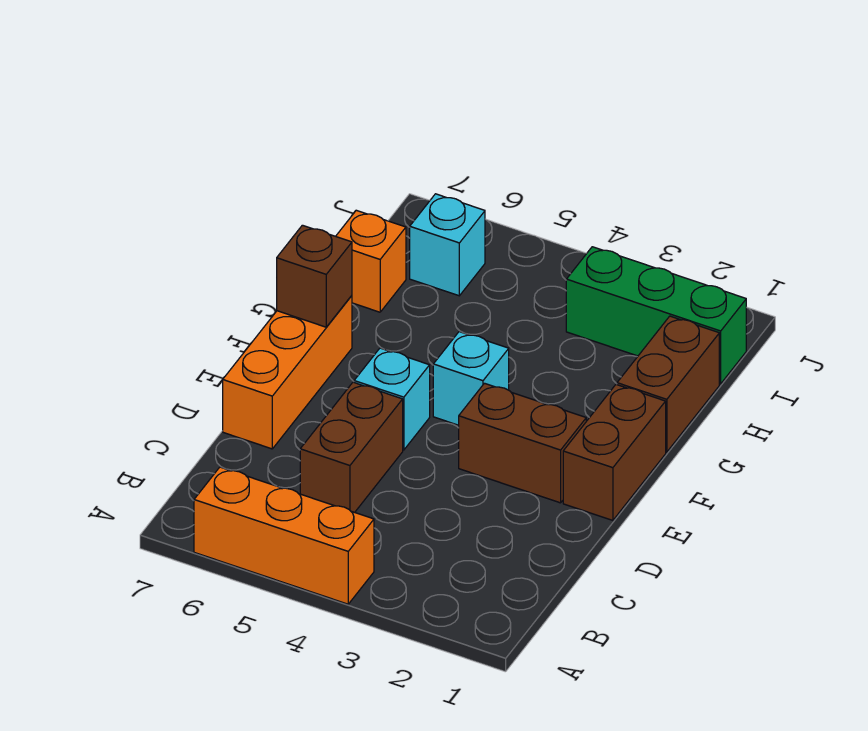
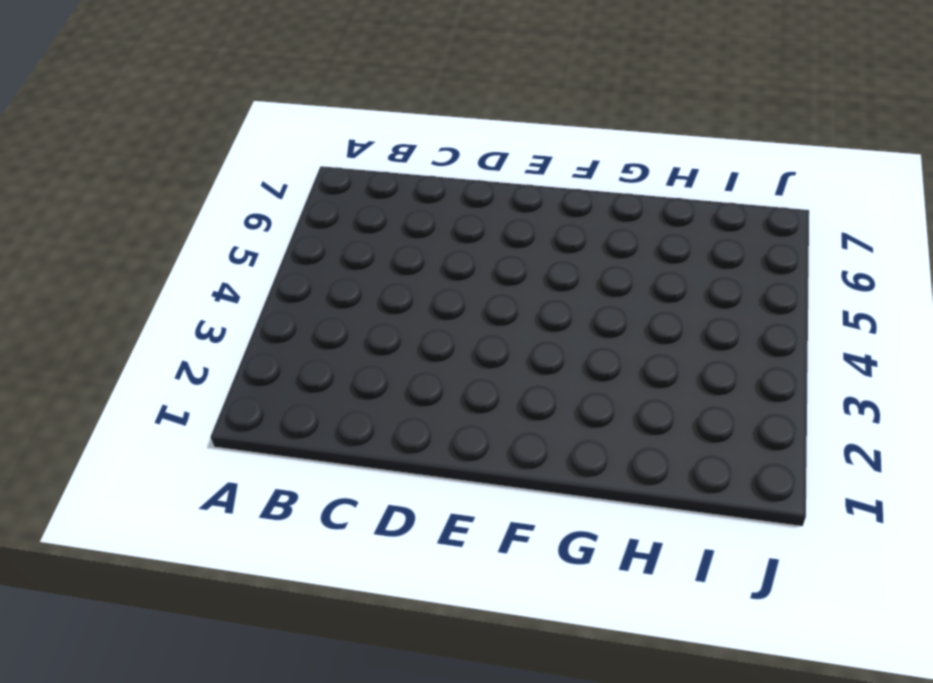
none -> orange 1x3 brick [194,467,374,604]
none -> brown 1x2 brick [300,382,403,512]
none -> orange 1x3 brick [223,296,352,449]

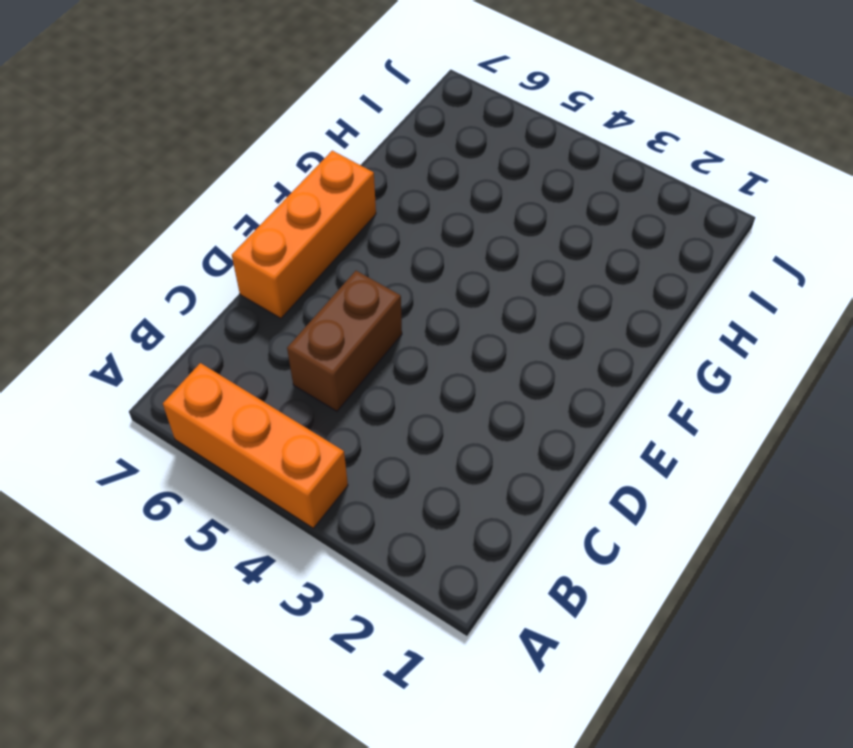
none -> brown 1x2 brick [563,385,666,520]
none -> brown 1x2 brick [459,383,586,503]
none -> cyan 1x1 brick [354,348,430,450]

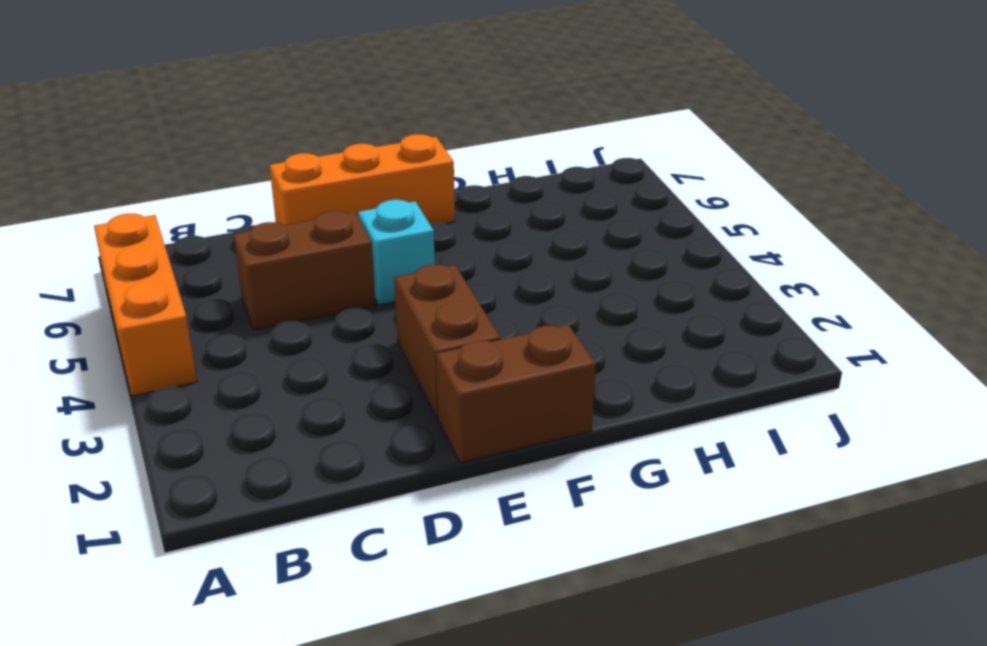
none -> cyan 1x1 brick [433,332,509,425]
none -> brown 1x2 brick [617,316,719,452]
none -> orange 1x1 brick [336,210,406,312]

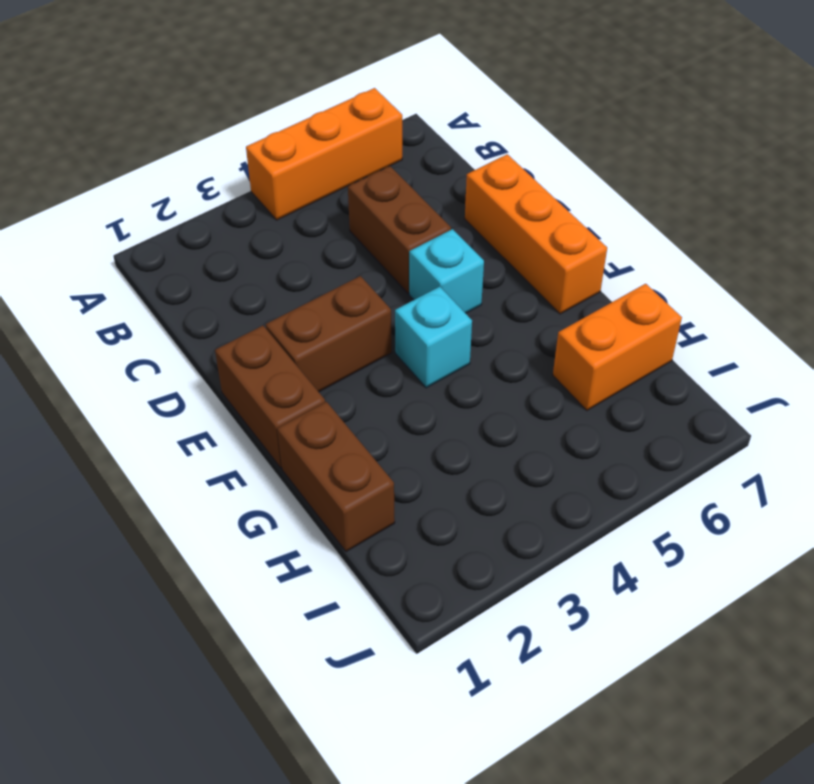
orange 1x2 brick [553,284,682,410] -> orange 1x1 brick [336,210,406,312]
none -> green 1x3 brick [566,247,746,384]
none -> cyan 1x1 brick [410,194,485,296]
none -> brown 1x1 brick [277,225,352,327]

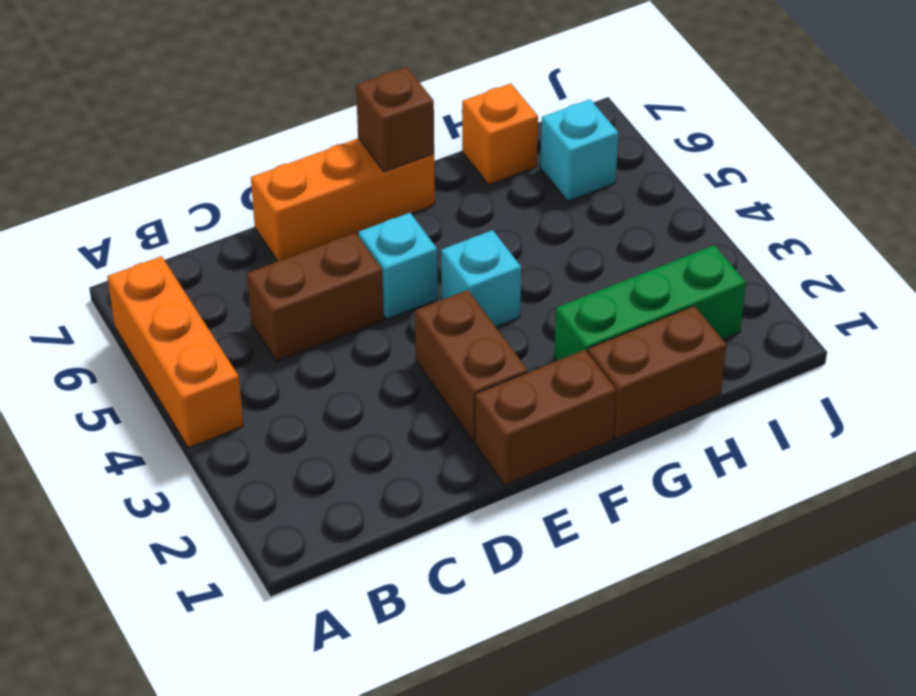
green 1x3 brick [554,245,746,361] -> green 1x3 brick turned to [566,247,746,384]

